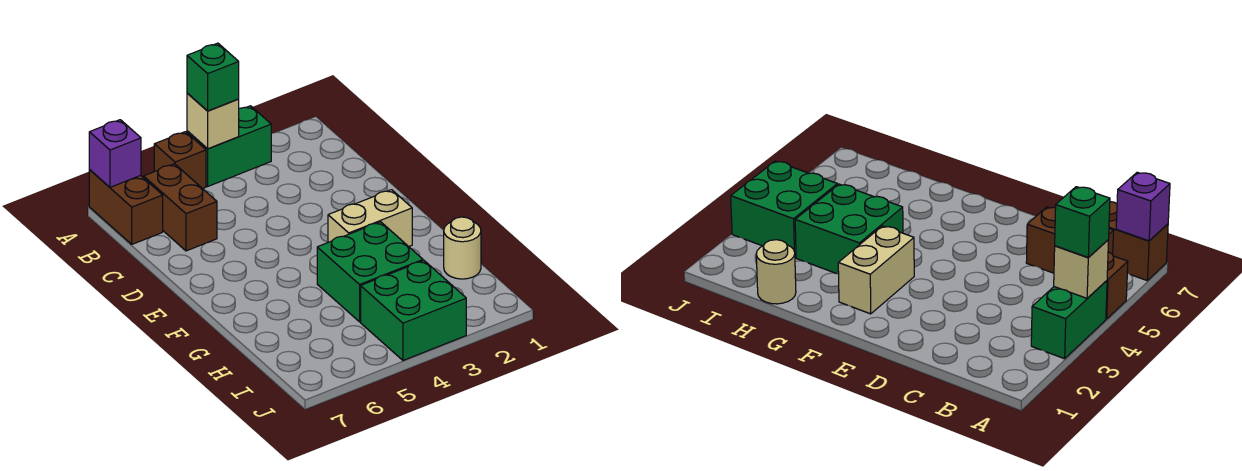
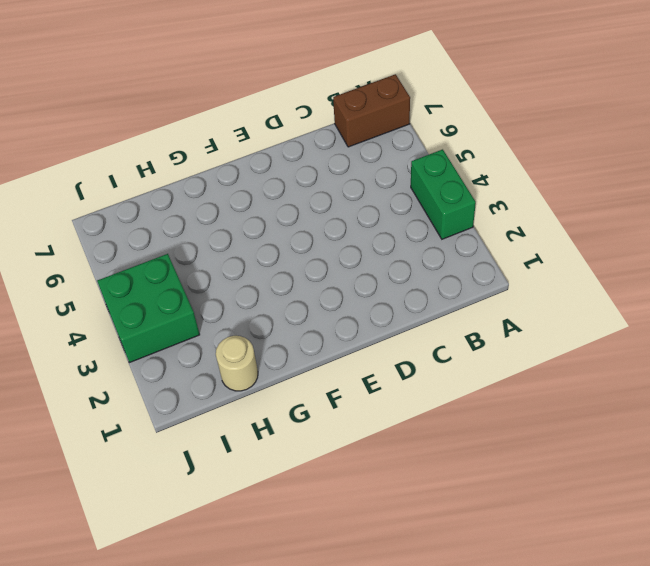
none -> brown 1x1 brick [154,132,206,189]
none -> brown 1x2 brick [144,164,217,251]

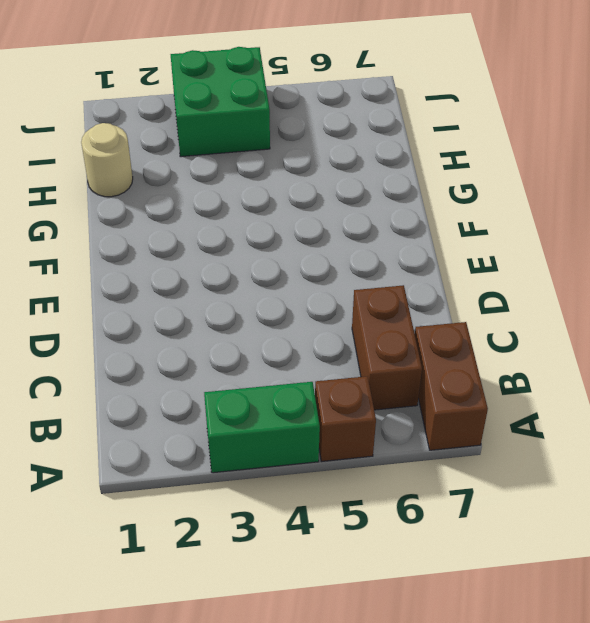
none -> tan 1x2 brick [328,190,412,246]
none -> green 2x2 brick [317,222,423,322]

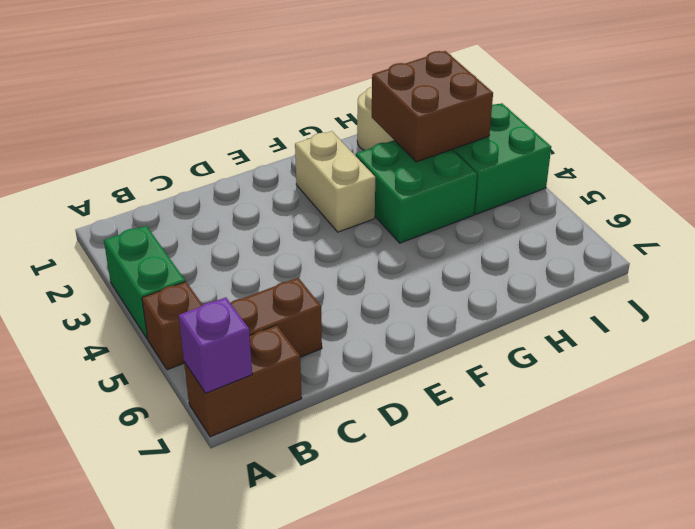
brown 2x2 brick [372,51,493,162] -> none
none -> tan 1x1 brick [187,93,239,149]
none -> green 1x1 brick [187,43,239,111]

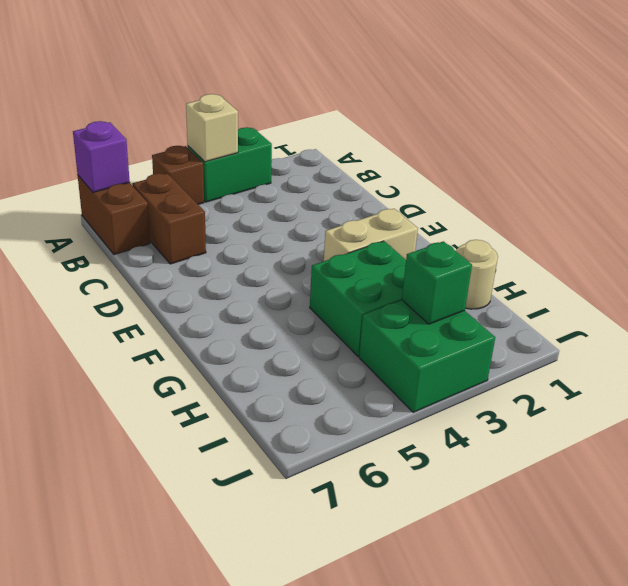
green 1x1 brick [402,241,472,324] -> green 1x1 brick moved to [187,43,239,111]

